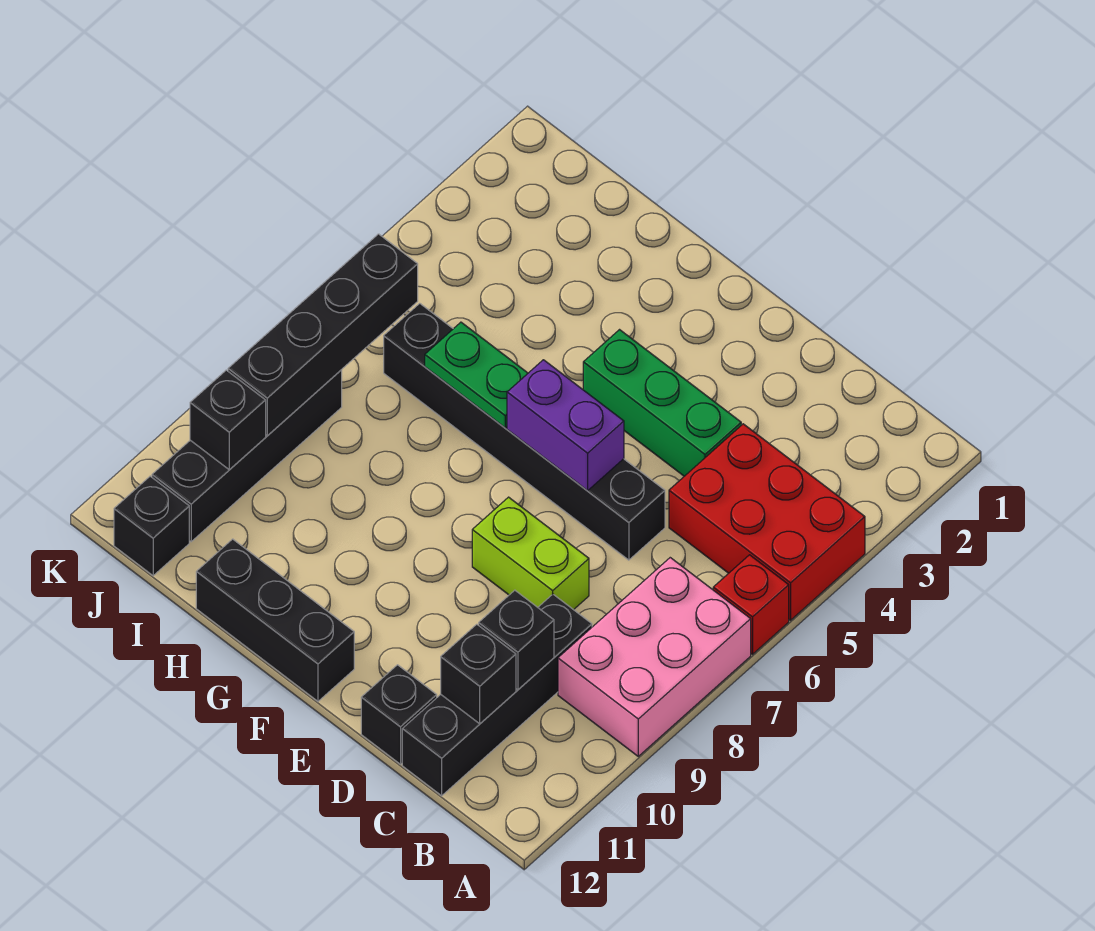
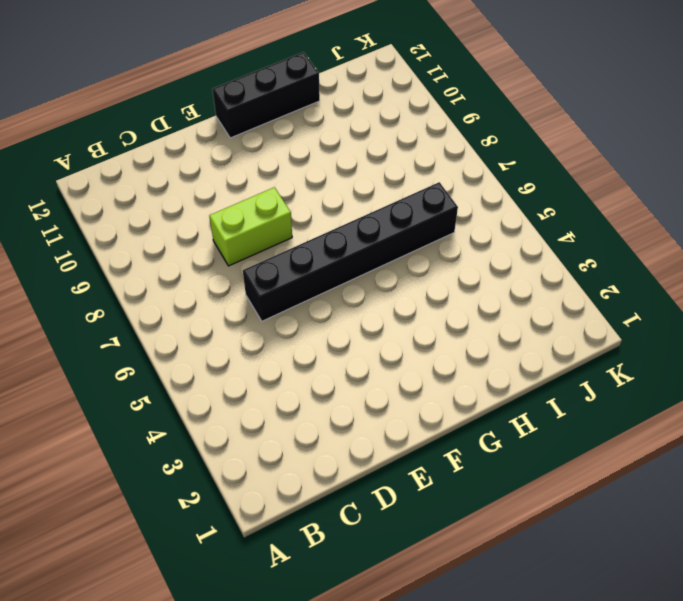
none -> red 2x3 brick [669,424,865,620]
none -> red 1x1 brick [713,555,789,654]
none -> pink 2x3 brick [558,558,751,756]

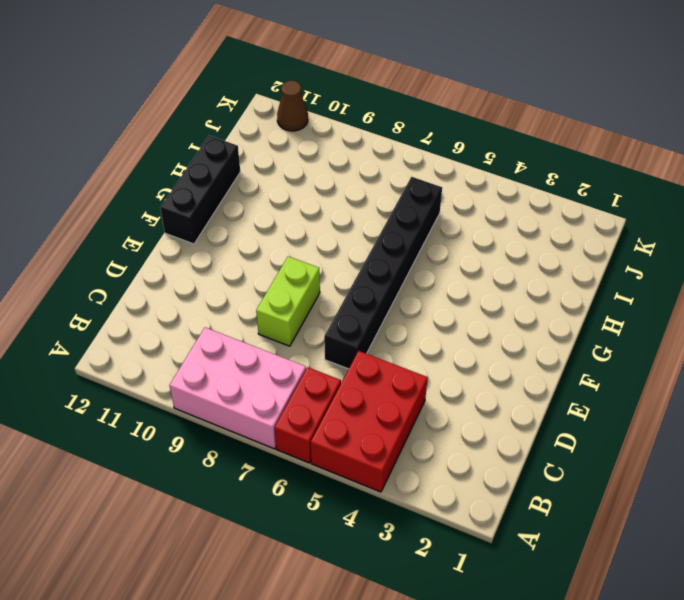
red 1x2 brick [275,367,341,463] -> red 1x1 brick [713,555,789,654]
brown 1x1 cone [277,80,308,131] -> none
none -> black 1x4 brick [402,594,592,796]
none -> green 1x3 brick [583,330,741,476]
none -> black 1x1 brick [361,665,437,764]

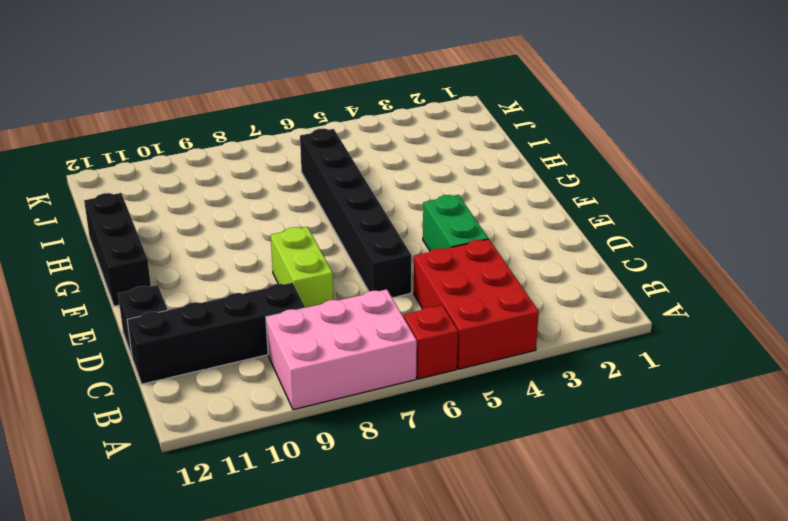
green 1x2 brick [423,195,488,251] -> green 1x3 brick [583,330,741,476]
none -> black 1x4 brick [152,370,342,542]
none -> black 1x1 brick [114,476,189,576]
none -> black 1x1 brick [479,590,554,690]

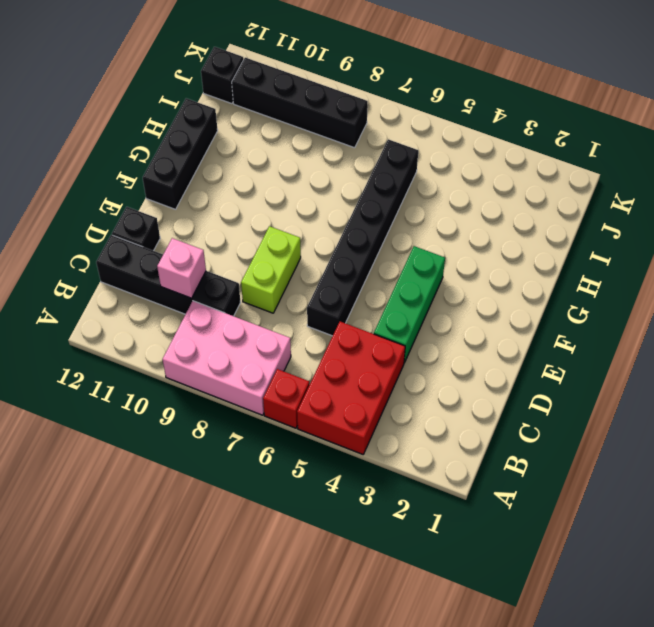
pink 1x1 brick [157,238,206,298] -> black 1x1 brick [479,590,554,690]
none -> black 1x1 brick [441,624,516,724]
none -> purple 1x2 brick [507,360,624,491]
none -> green 1x2 plate [425,322,528,428]

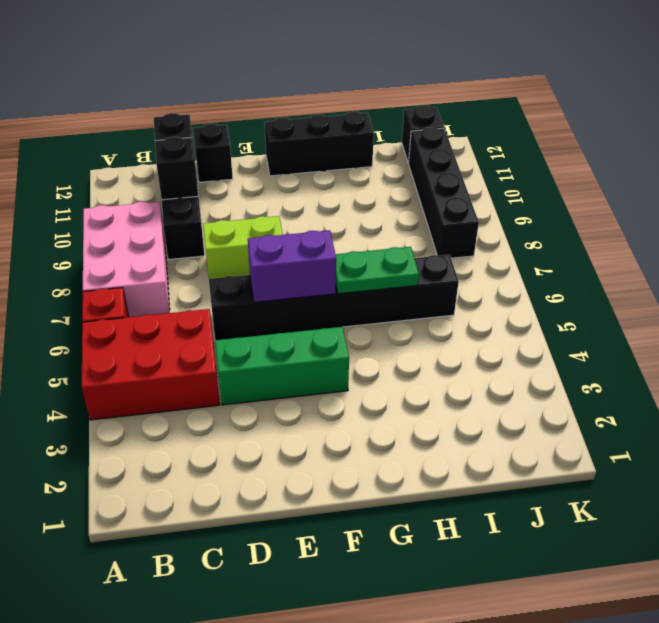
none -> black 1x4 brick [228,234,418,435]
none -> black 1x1 brick [190,370,266,470]

